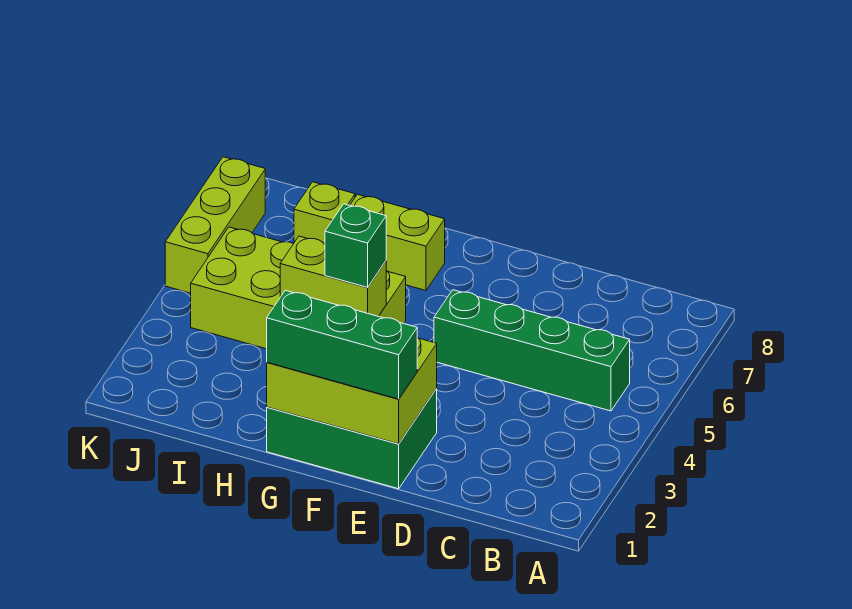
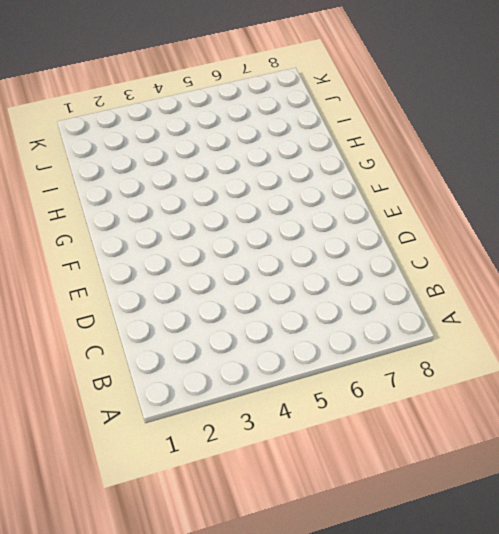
none -> green 1x4 brick [434,290,630,411]
none -> green 2x3 brick [267,389,437,489]

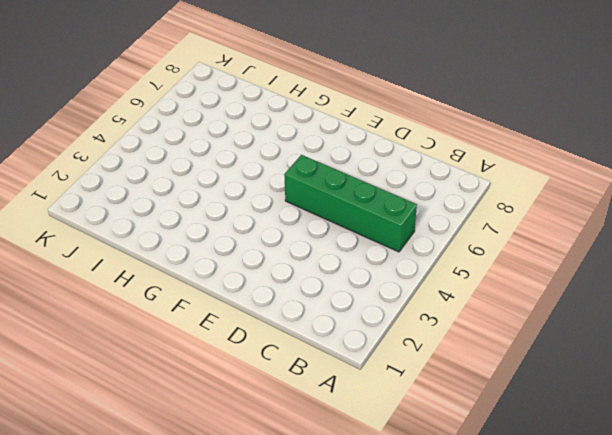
none -> green 2x3 brick [267,389,437,489]
none -> lime 2x4 brick [191,227,406,349]

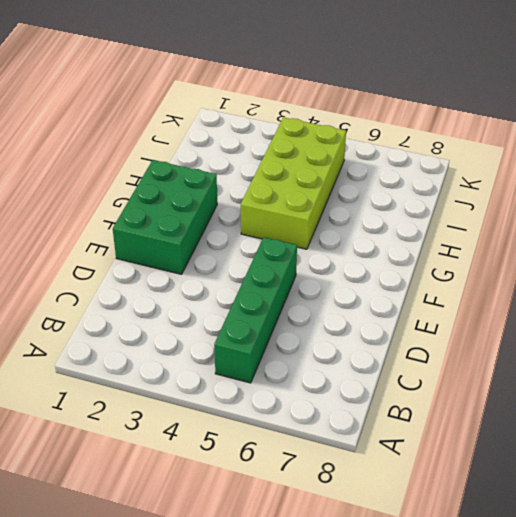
none -> lime 1x2 brick [350,194,445,290]
none -> lime 1x1 brick [294,182,355,243]

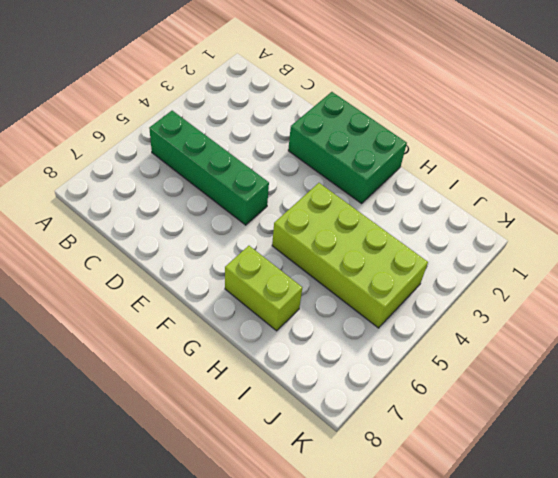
none -> lime 1x1 brick [294,182,355,243]
none -> lime 1x3 brick [165,157,265,293]

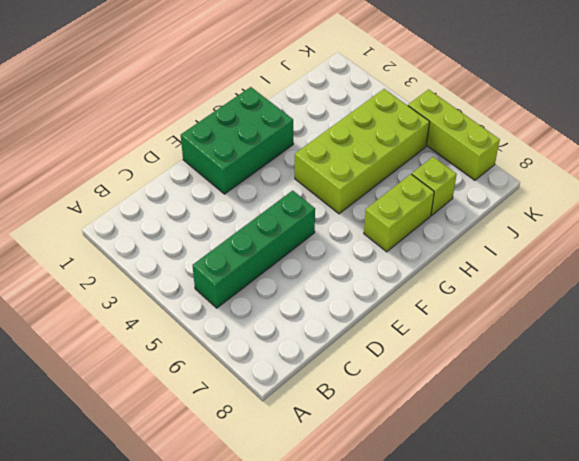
none -> lime 2x3 brick [267,337,437,444]
none -> lime 1x2 brick [280,236,386,316]

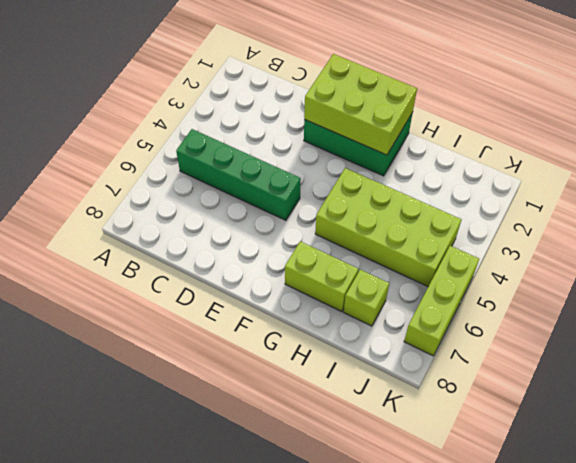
none -> lime 1x2 brick [280,236,386,316]
none -> green 1x3 brick [267,290,417,399]

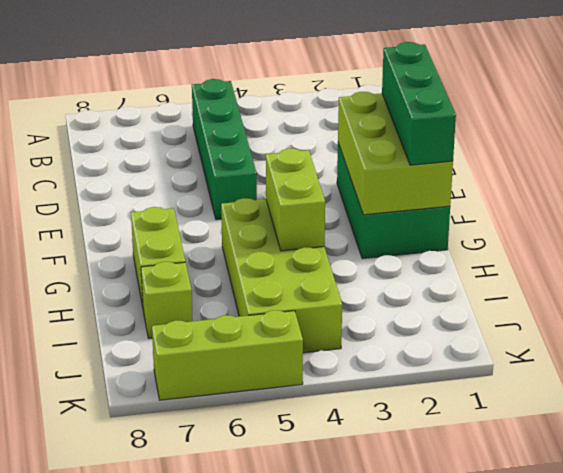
none -> green 1x1 brick [325,204,386,287]

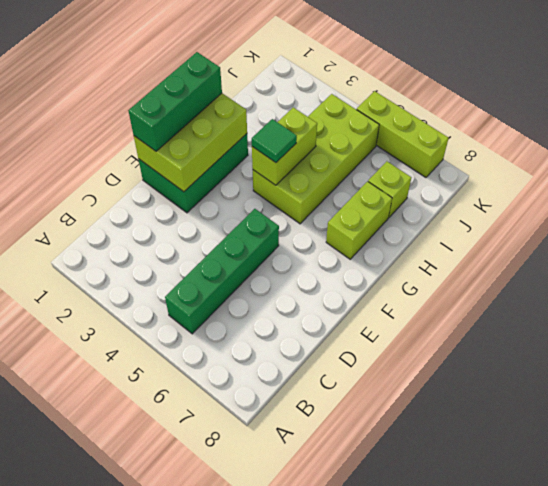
green 1x1 tile [252,119,297,163] -> green 1x1 brick [325,204,386,287]

